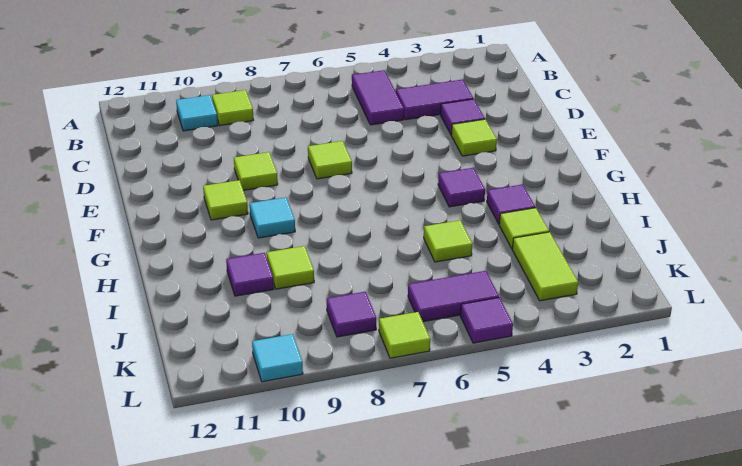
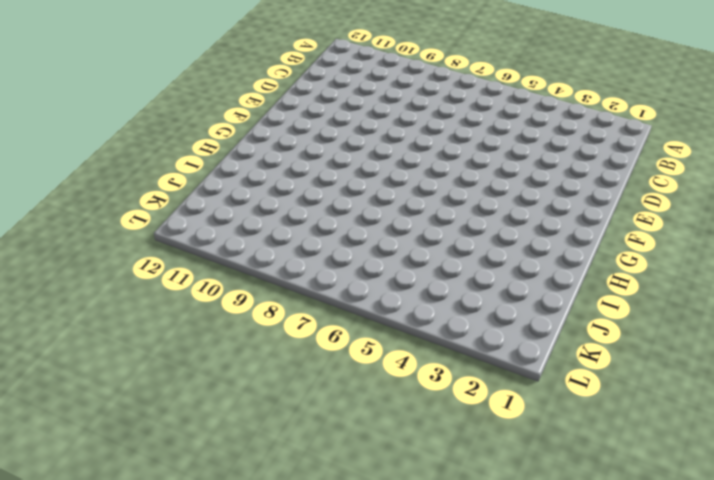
none -> purple 1x2 tile [352,70,404,125]
none -> lime 1x1 tile [212,90,253,125]
none -> cyan 1x1 tile [176,95,218,131]

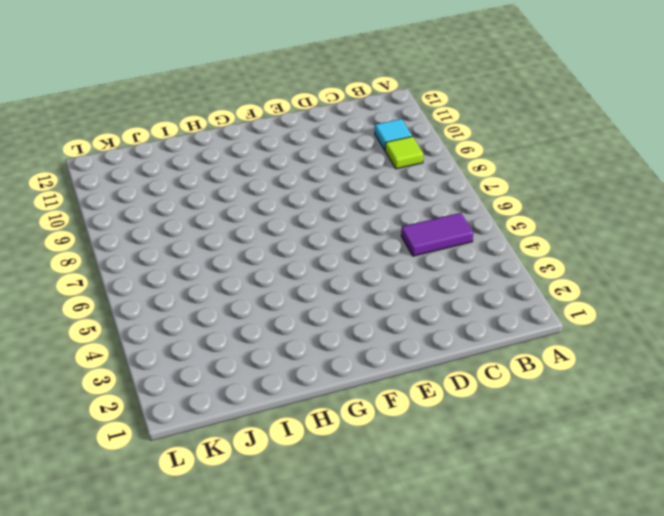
none -> purple 1x2 tile [396,79,473,120]
none -> purple 1x1 tile [441,99,485,135]
none -> lime 1x1 tile [451,119,497,156]

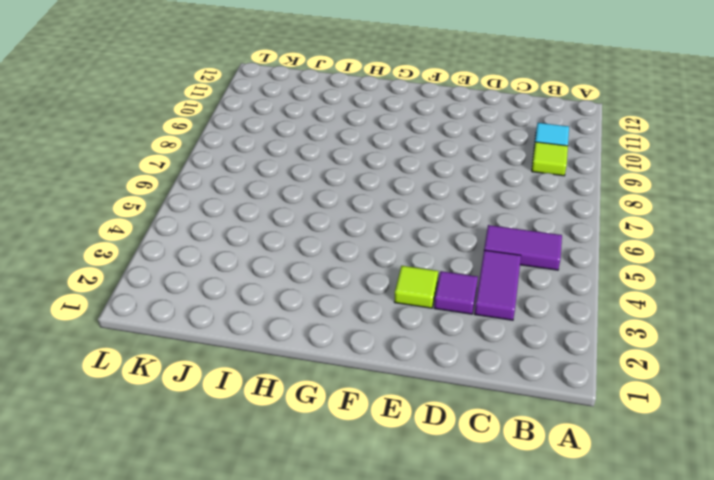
none -> lime 1x1 tile [308,141,352,179]
none -> lime 1x1 tile [234,152,278,190]
none -> lime 1x1 tile [203,180,248,220]

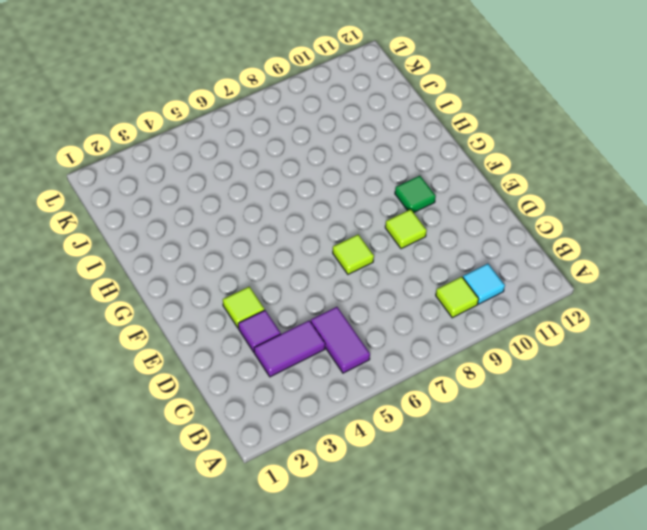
green 1x1 tile [395,176,436,213] -> lime 1x1 tile [203,180,248,220]
none -> purple 1x1 tile [438,168,485,207]
none -> cyan 1x1 tile [250,197,295,238]
none -> purple 1x1 tile [487,184,535,224]

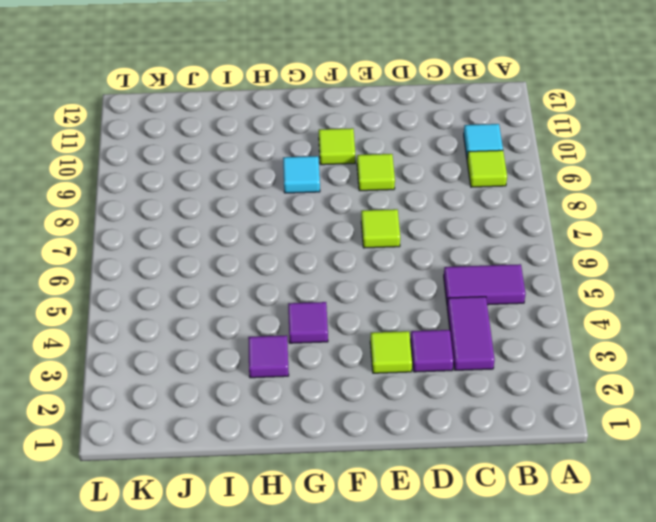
none -> lime 1x1 tile [499,208,549,249]
none -> lime 1x1 tile [424,220,472,262]
none -> lime 1x1 tile [267,246,314,289]

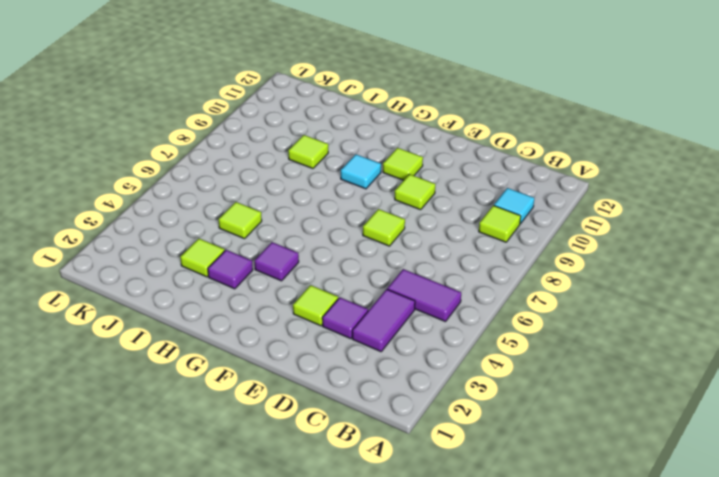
none -> purple 1x1 tile [226,253,274,296]
none -> lime 1x2 tile [513,232,578,301]
none -> purple 1x2 tile [408,271,499,322]

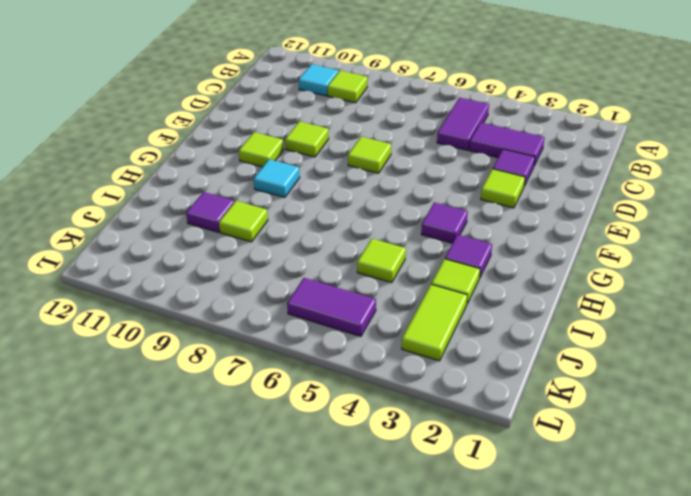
none -> purple 1x1 tile [327,292,376,337]
none -> purple 1x1 tile [460,297,513,343]
none -> lime 1x1 tile [379,312,430,358]

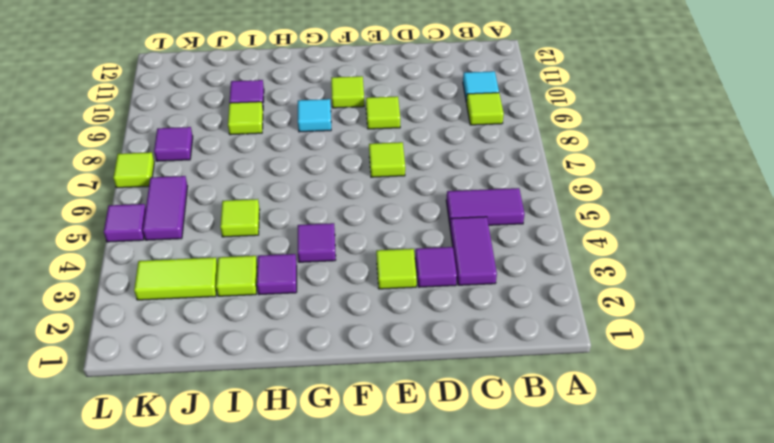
none -> cyan 1x1 tile [252,334,303,382]

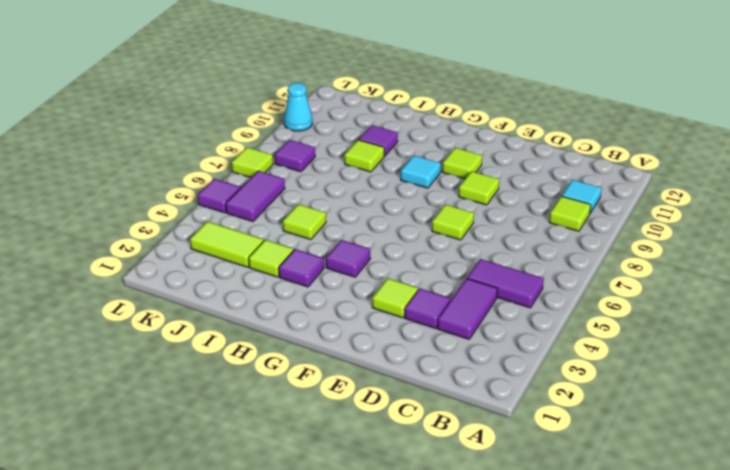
cyan 1x1 cone [284,83,312,131] -> cyan 1x1 tile [252,334,303,382]

